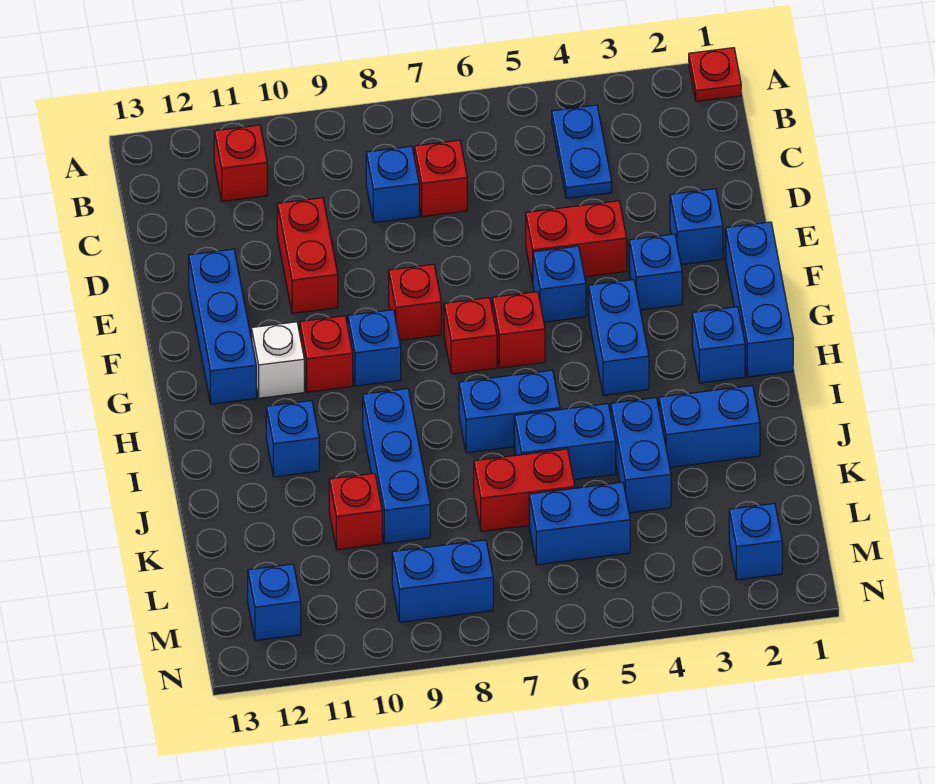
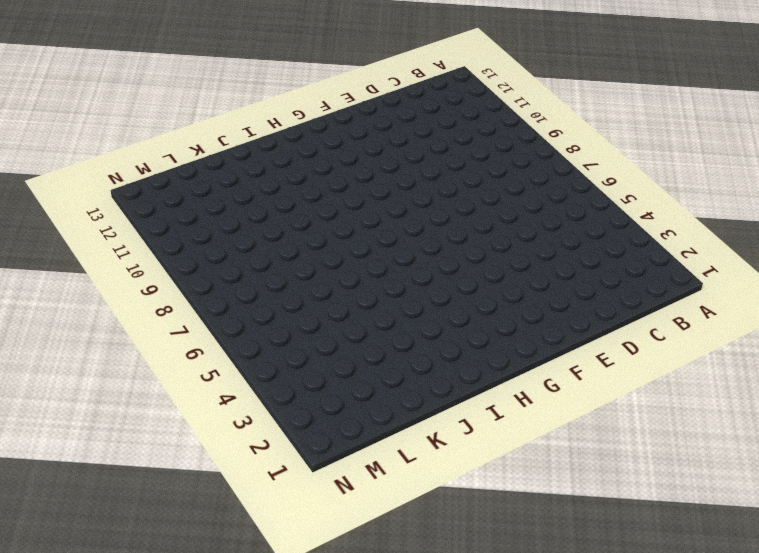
none -> red 1x1 plate [689,48,741,102]
none -> blue 1x2 plate [552,105,612,198]
none -> red 1x1 brick [214,125,267,201]
none -> red 1x1 brick [414,140,467,217]

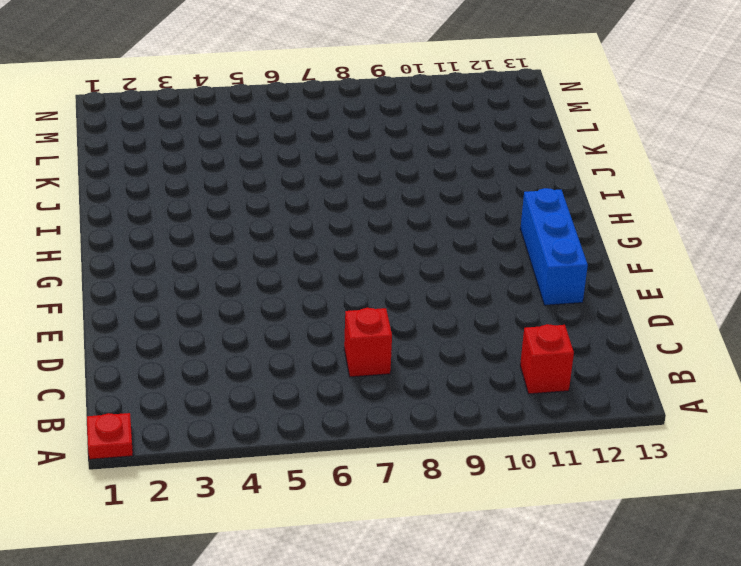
none -> blue 1x2 plate [552,105,612,198]
none -> blue 1x1 brick [366,146,419,223]
none -> red 1x2 brick [277,198,338,314]
none -> blue 1x1 brick [670,189,723,265]

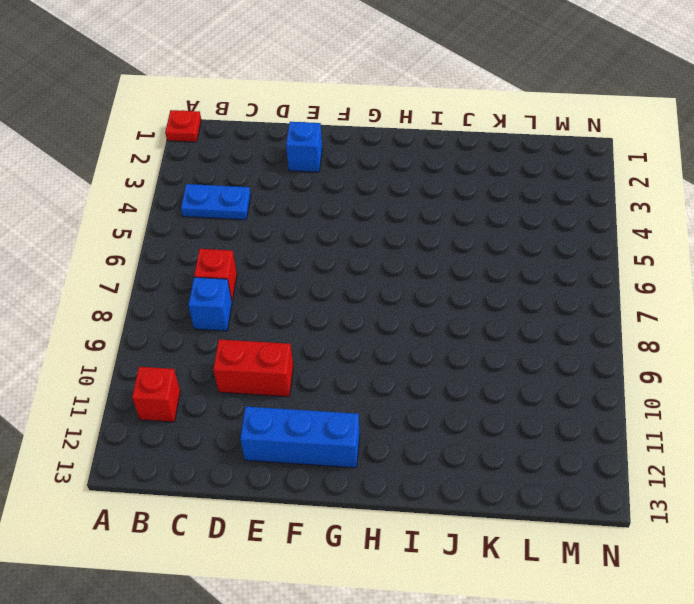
none -> red 1x2 brick [526,201,627,282]
none -> blue 1x3 brick [726,222,793,377]
none -> blue 1x1 brick [629,234,682,310]
none -> blue 1x1 brick [533,246,586,322]

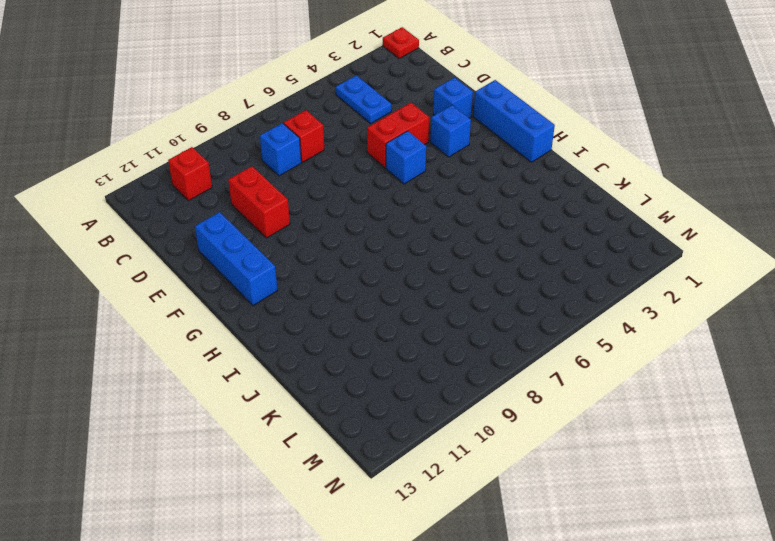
none -> red 1x1 brick [389,264,441,340]
none -> blue 1x2 brick [589,280,649,395]
none -> red 1x1 brick [492,292,545,368]
none -> red 1x1 brick [444,298,497,374]

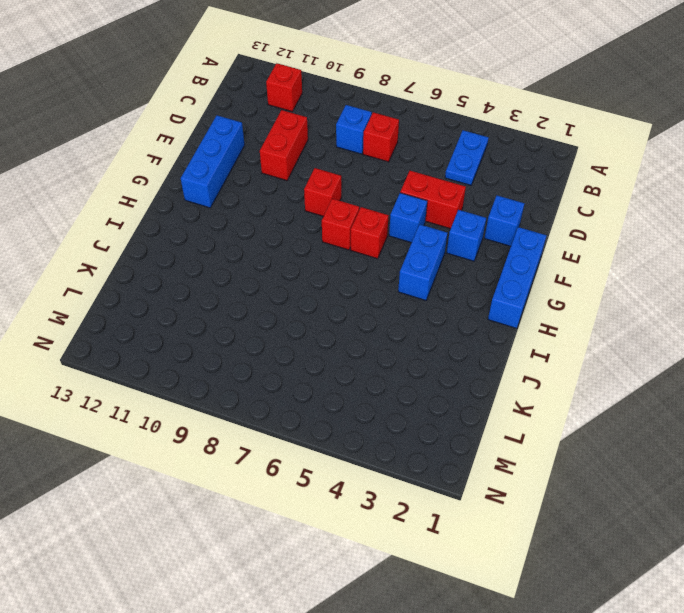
none -> red 1x1 plate [689,48,741,102]
none -> blue 1x1 brick [348,310,401,386]
none -> red 1x1 brick [300,316,353,392]
none -> white 1x1 brick [252,322,304,398]

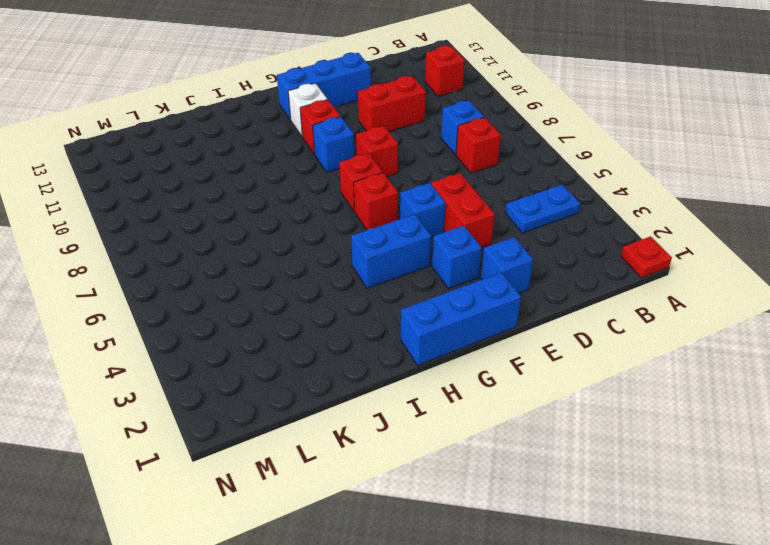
none -> blue 1x1 brick [692,307,745,383]
none -> blue 1x2 brick [459,370,560,453]
none -> blue 1x3 brick [363,389,430,544]
none -> blue 1x1 brick [266,401,319,477]

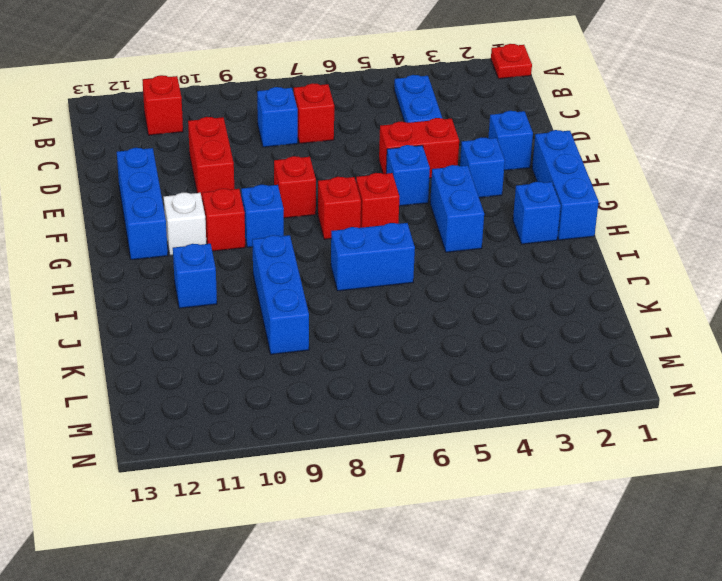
none -> blue 1x2 brick [659,385,760,467]
none -> blue 1x2 brick [611,398,671,513]
none -> blue 1x2 brick [514,404,616,480]
none -> red 1x2 brick [474,449,575,531]

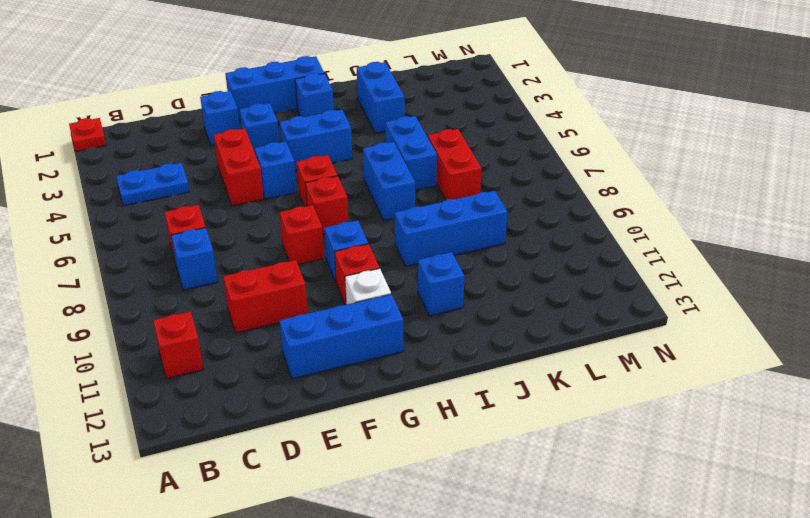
none -> blue 1x2 brick [611,398,671,513]
none -> red 1x1 brick [329,473,382,550]
none -> blue 1x2 brick [529,482,630,565]
none -> blue 1x1 brick [729,504,782,580]

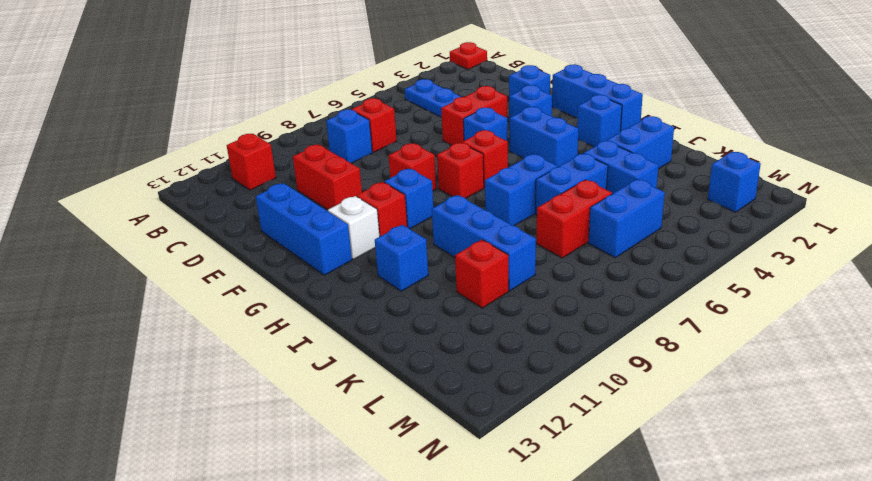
none -> blue 1x2 brick [392,540,493,622]
none -> blue 1x1 brick [248,564,301,641]

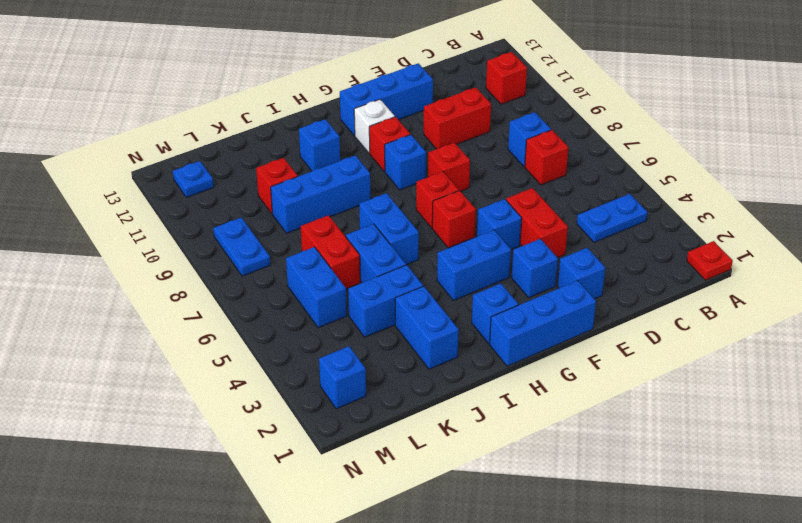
blue 1x2 plate [213,218,270,276] -> blue 1x2 brick [392,540,493,622]
blue 1x1 plate [173,161,214,197] -> blue 1x1 brick [248,564,301,641]

